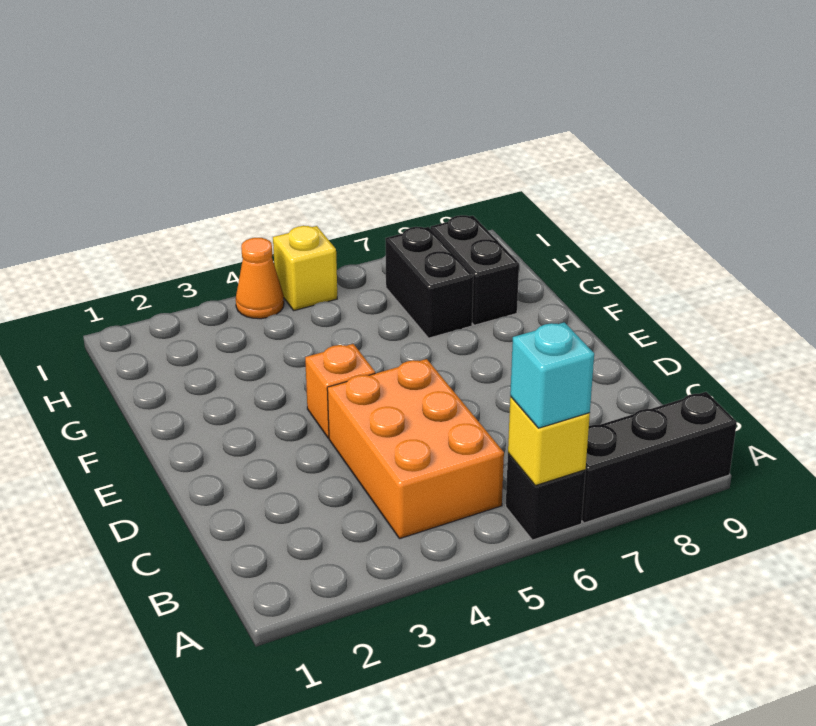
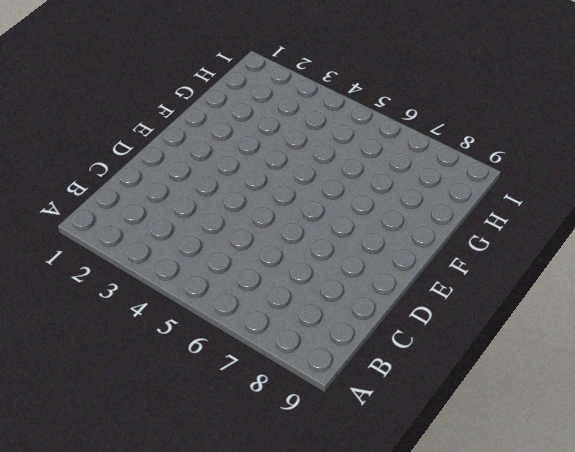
none -> black 1x1 brick [506,453,585,540]
none -> black 1x3 brick [582,392,737,523]

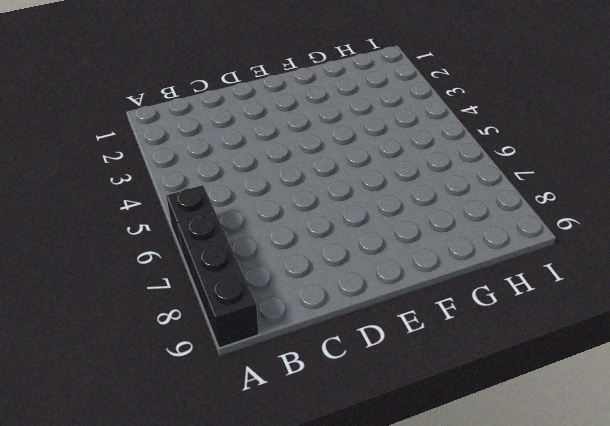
none -> orange 2x3 brick [327,359,504,539]
none -> orange 1x1 brick [305,344,375,438]

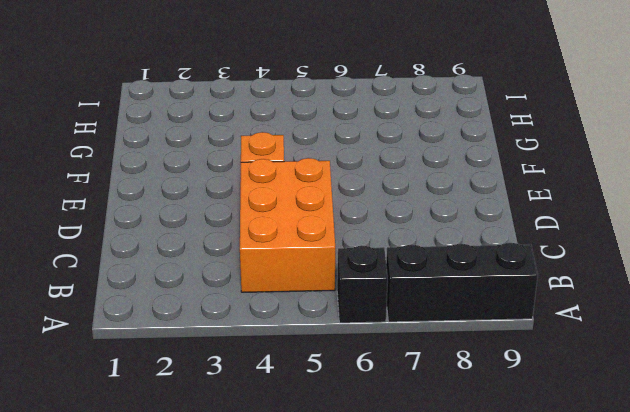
none -> black 1x2 brick [385,227,473,338]
none -> black 1x2 brick [431,215,519,325]

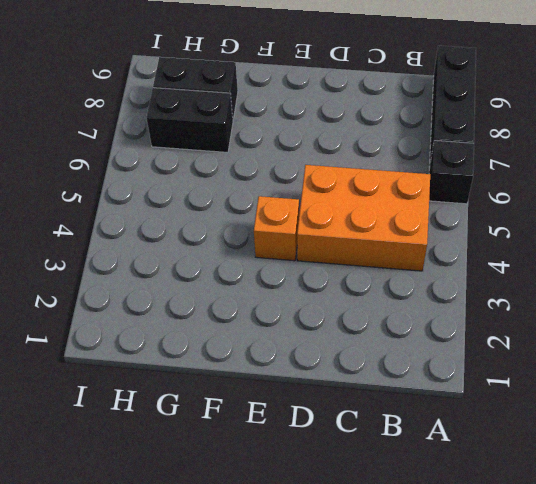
none -> orange 1x1 cone [236,238,284,319]
none -> yellow 1x1 brick [273,226,337,311]

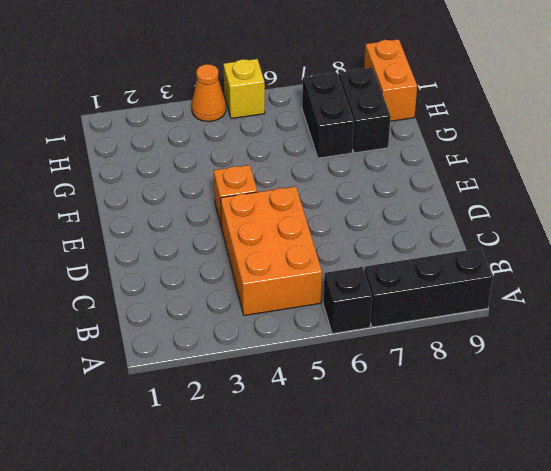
orange 1x2 brick [364,39,417,121] -> none
none -> yellow 1x1 brick [508,397,590,485]
none -> cyan 1x1 brick [510,322,594,428]

